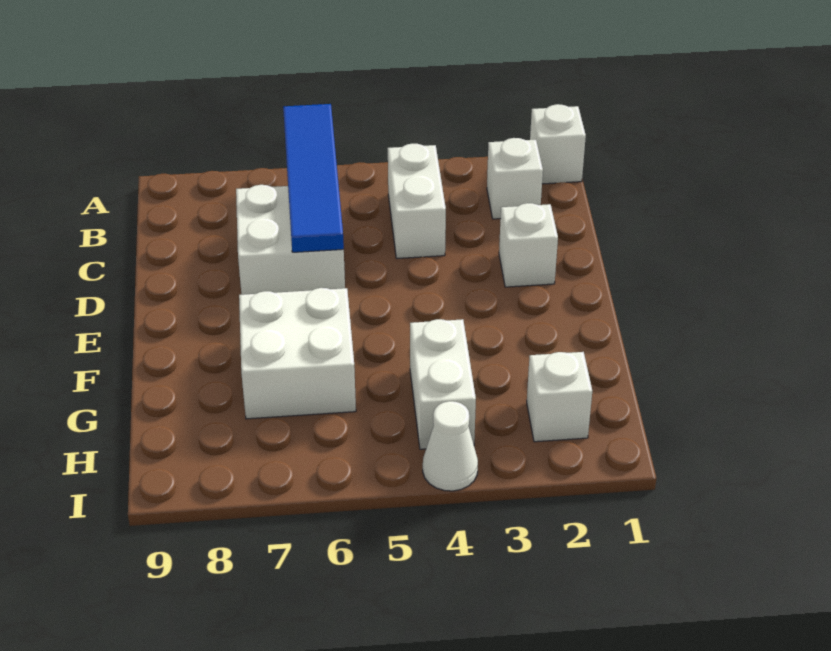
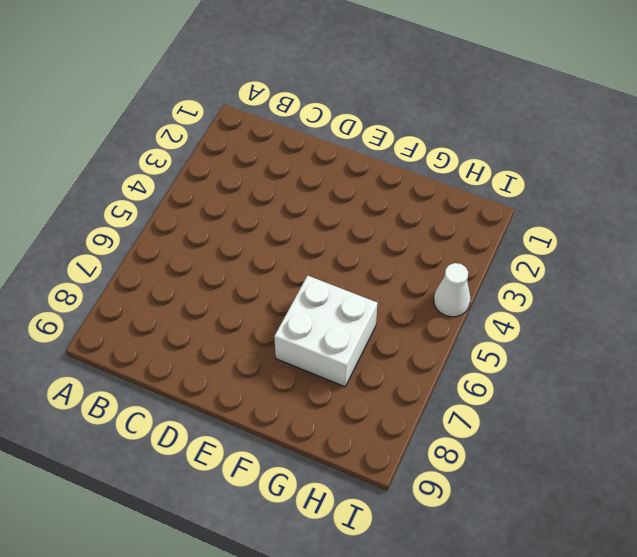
none -> white 1x1 brick [530,104,586,184]
none -> white 1x1 brick [487,138,543,219]

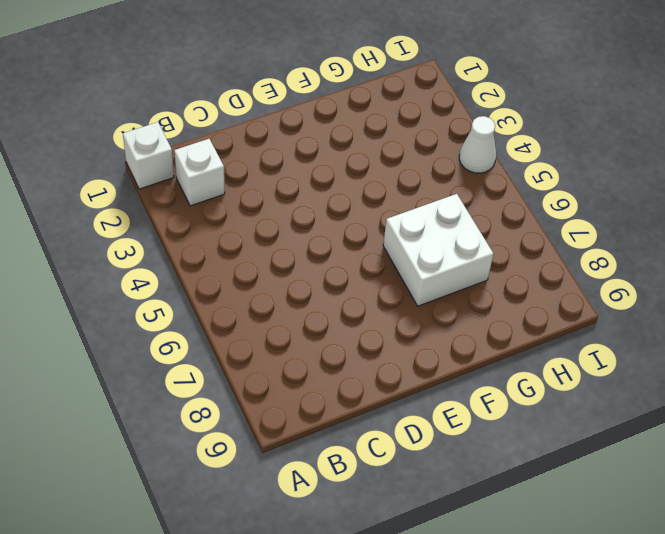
none -> white 1x2 brick [388,144,446,258]
none -> white 2x2 brick [236,185,345,295]

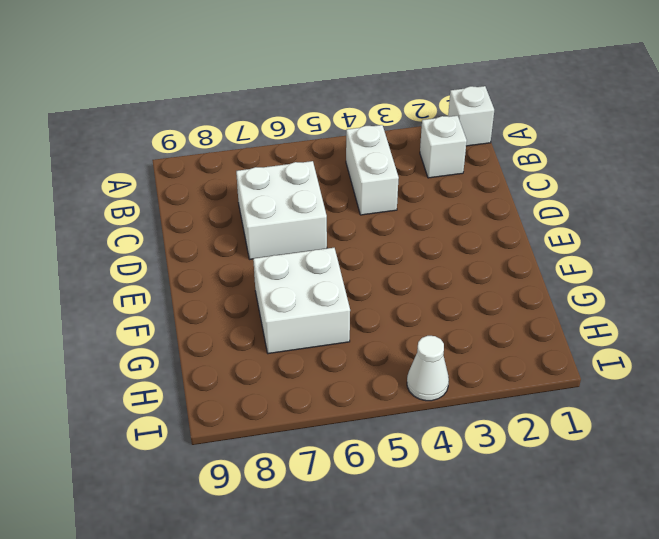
none -> white 1x1 brick [499,203,558,287]
none -> white 1x2 brick [410,319,476,449]

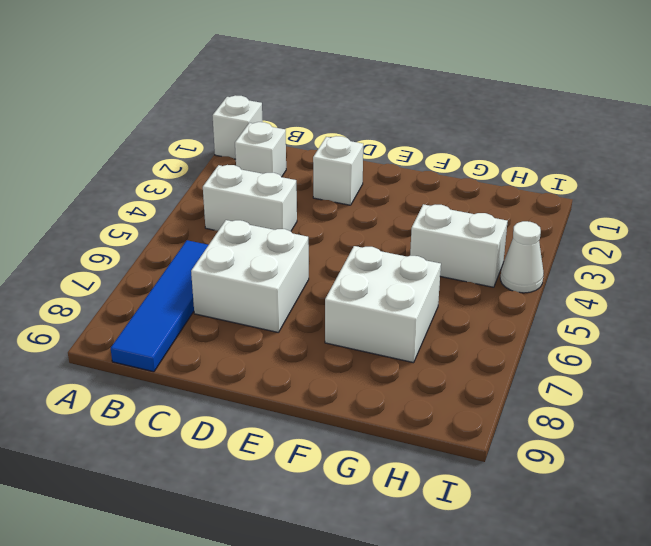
blue 1x4 tile [111,240,208,372] -> blue 1x4 tile turned to [283,104,344,252]
none -> white 1x1 brick [527,352,592,442]

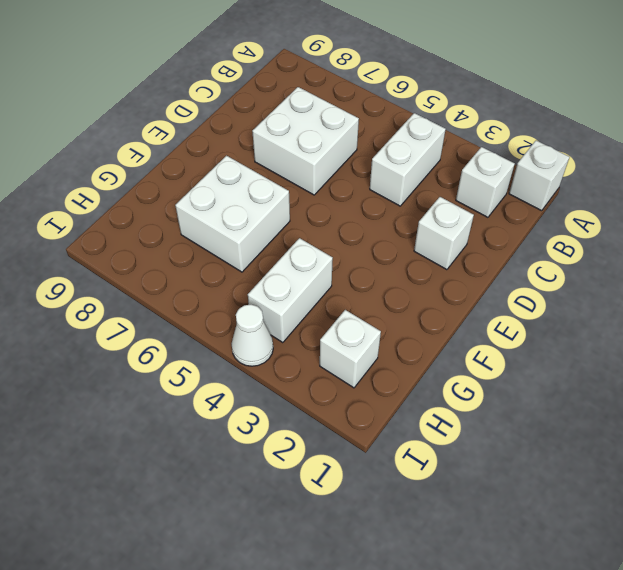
none -> blue 1x4 tile [283,104,344,252]

